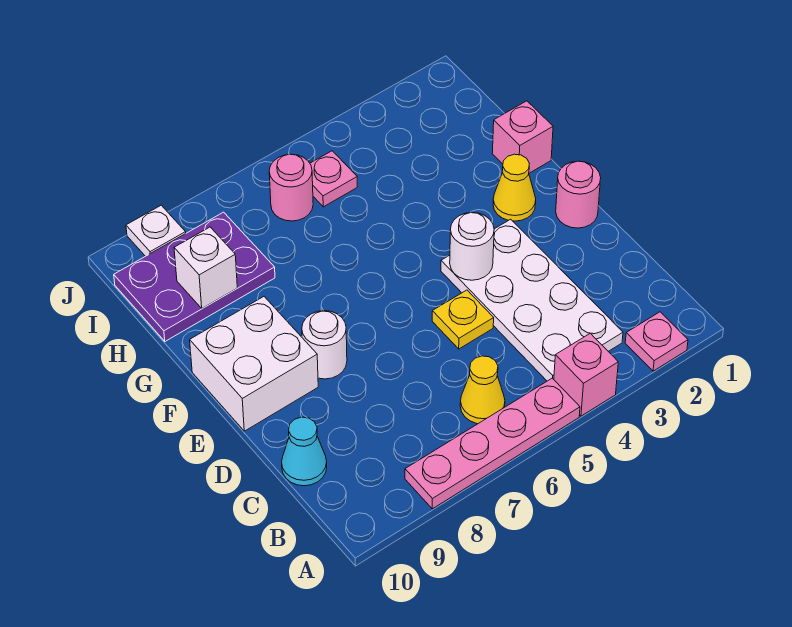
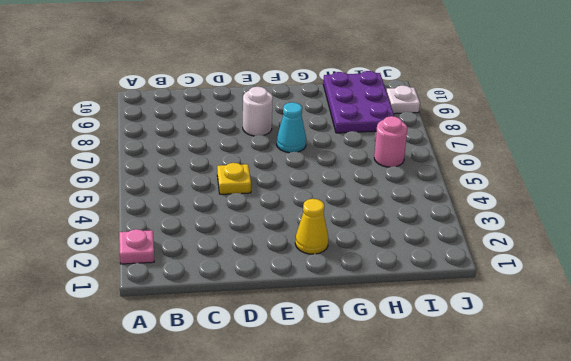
cyan 1x1 cone [277,102,306,153] -> cyan 1x1 cone moved to [282,417,327,486]
none -> pink 1x1 brick [554,333,618,416]
none -> pink 1x4 plate [405,378,580,509]
none -> white 2x4 plate [441,219,623,381]

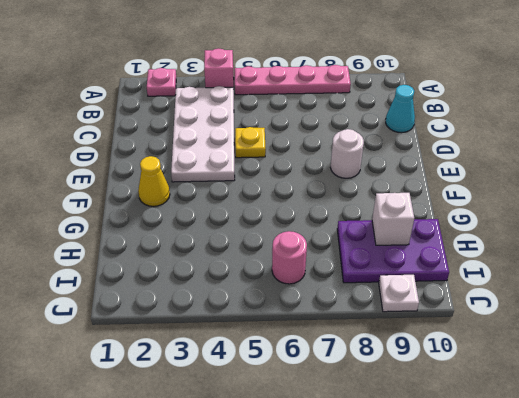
none -> yellow 1x1 cone [460,356,505,424]
none -> pink 1x1 round brick [556,161,601,228]
none -> white 2x2 brick [190,297,318,431]

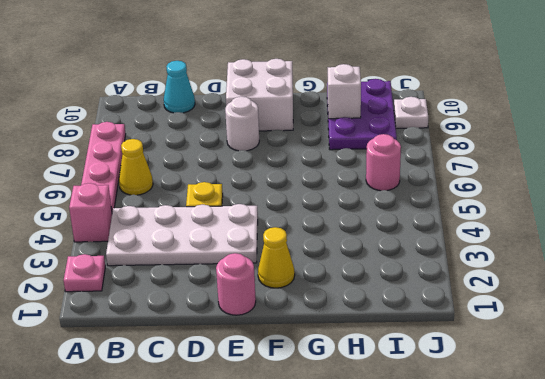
none -> pink 1x1 brick [492,101,553,173]
none -> pink 1x1 plate [310,151,357,207]
none -> white 1x1 round brick [450,213,494,280]

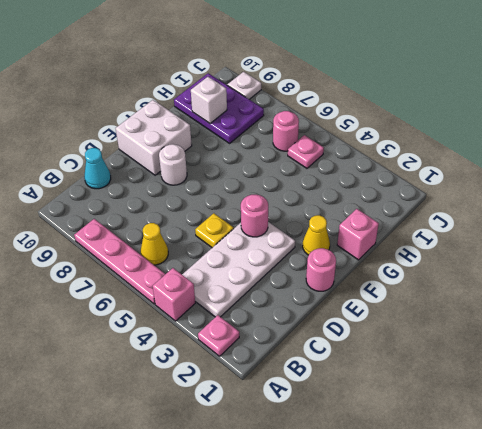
pink 1x1 round brick [241,195,268,237] -> white 1x1 round brick [450,213,494,280]

